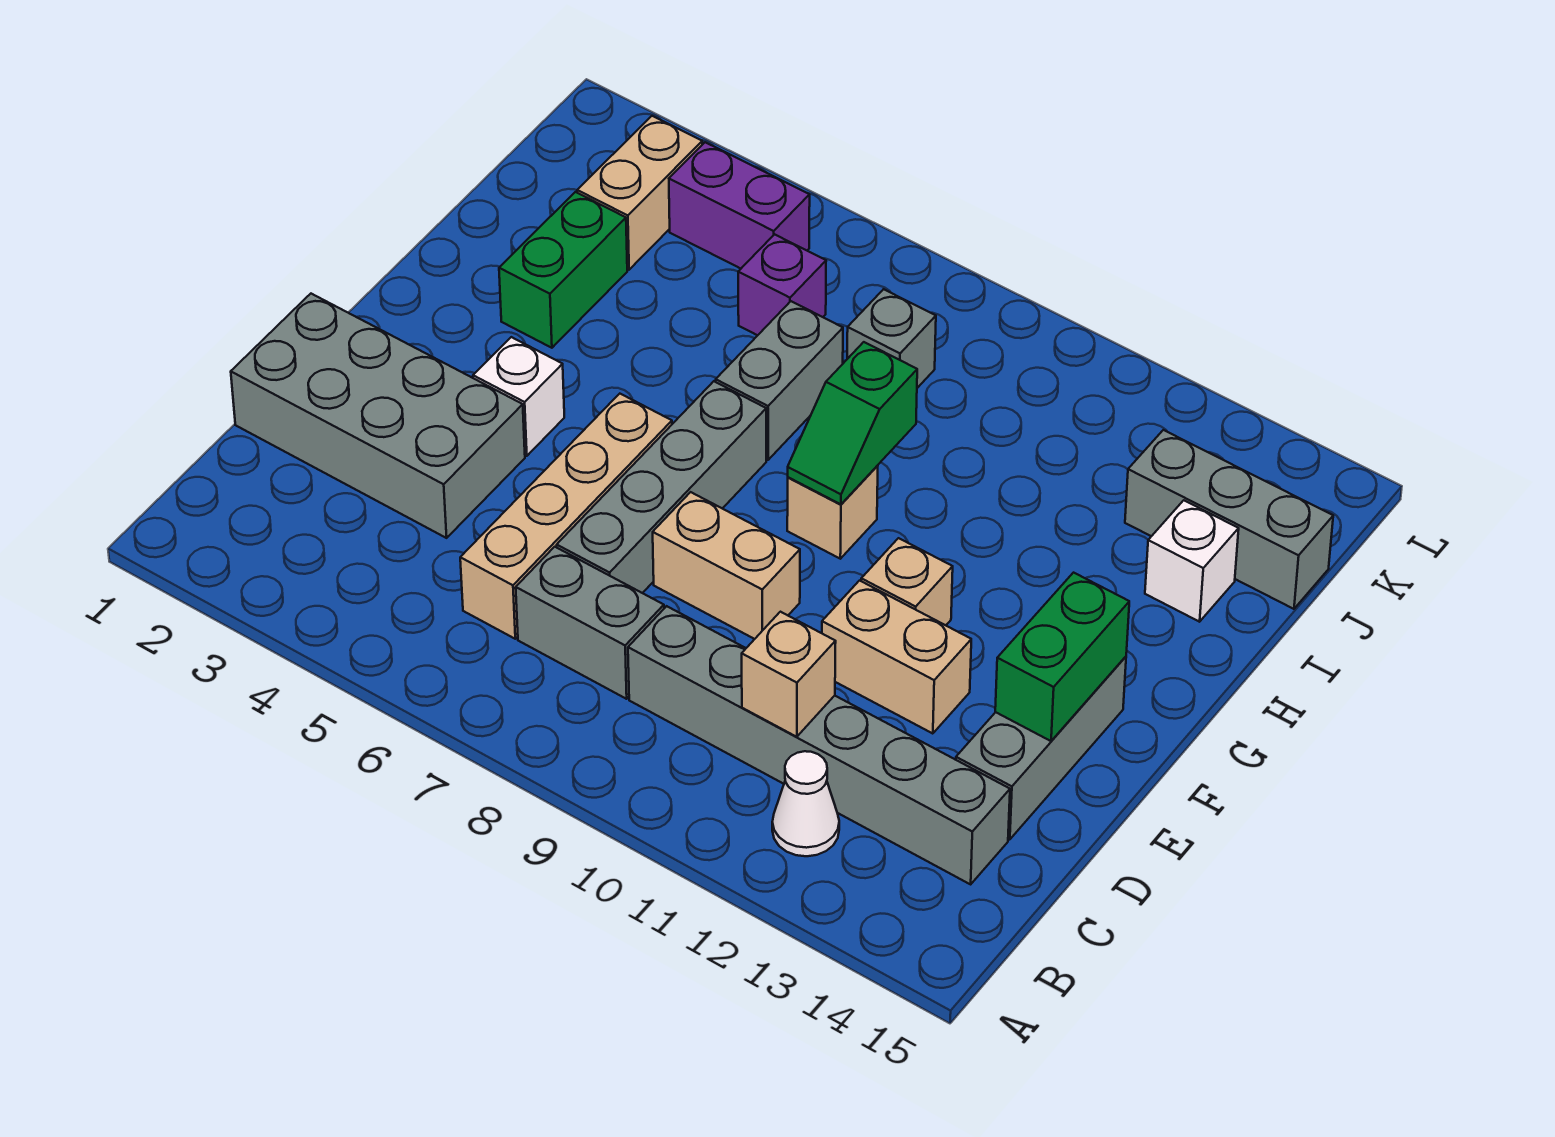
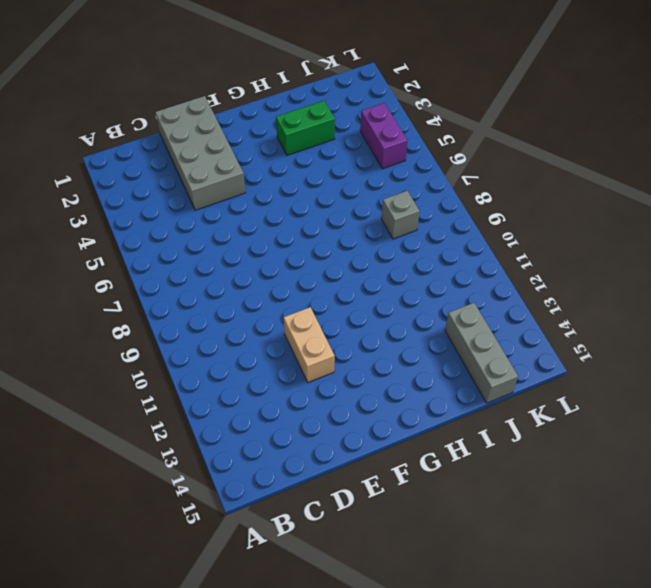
none -> white 1x1 cone [772,751,839,856]
none -> tan 1x4 brick [460,394,672,639]
none -> grey 1x2 brick [516,547,664,699]

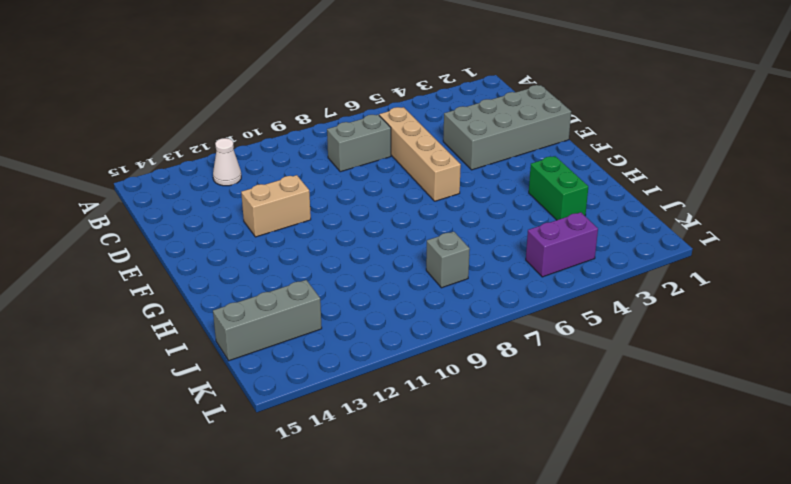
none -> grey 1x6 brick [628,606,1010,884]
none -> grey 1x4 brick [557,381,766,593]
none -> grey 1x3 brick [956,657,1126,840]

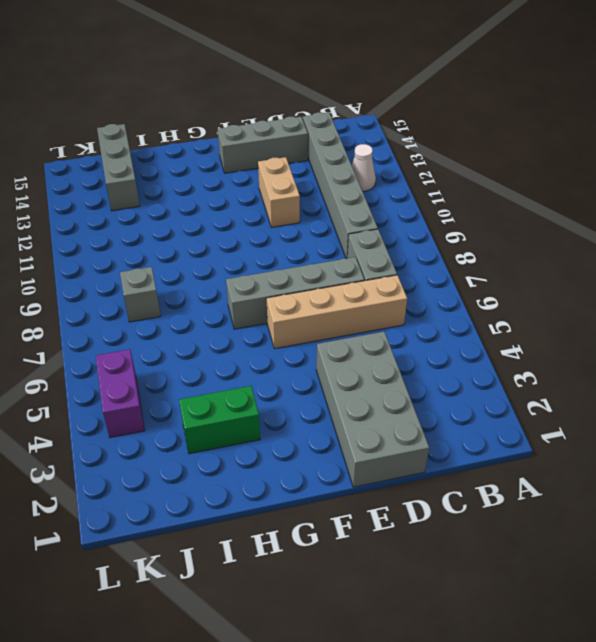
none -> tan 1x2 brick [653,492,800,639]
none -> white 1x1 brick [473,337,564,456]
none -> tan 1x1 brick [861,538,953,625]

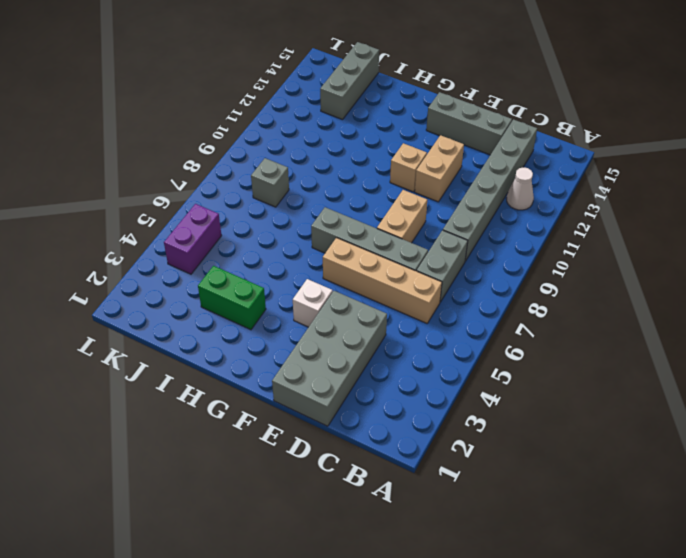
none -> tan 1x1 brick [787,465,878,559]
none -> grey 1x2 brick [716,301,843,460]
none -> white 1x1 brick [1145,500,1239,622]

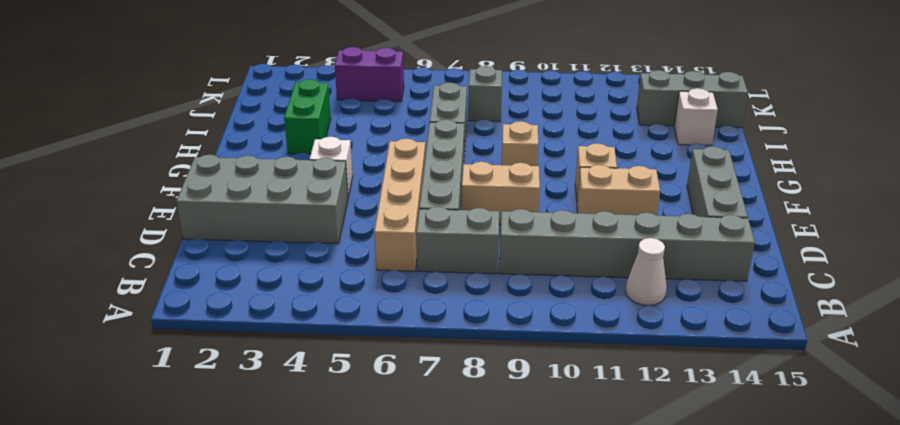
none -> tan 1x2 brick [577,116,702,270]
none -> purple 1x1 brick [738,234,826,335]
none -> tan 1x1 brick [742,612,836,737]

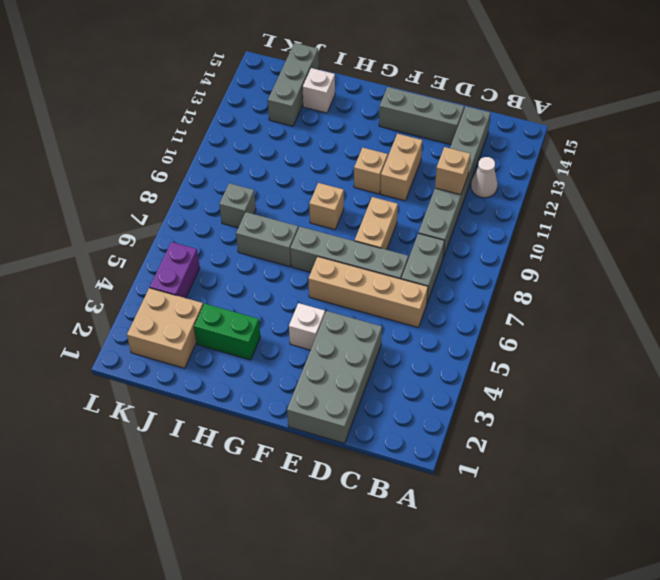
tan 2x2 brick [127,288,203,368] -> tan 1x2 brick [577,116,702,270]
none -> purple 1x1 brick [738,234,826,335]
none -> green 1x2 brick [995,573,1129,741]
none -> green 1x2 slope [788,342,917,504]

